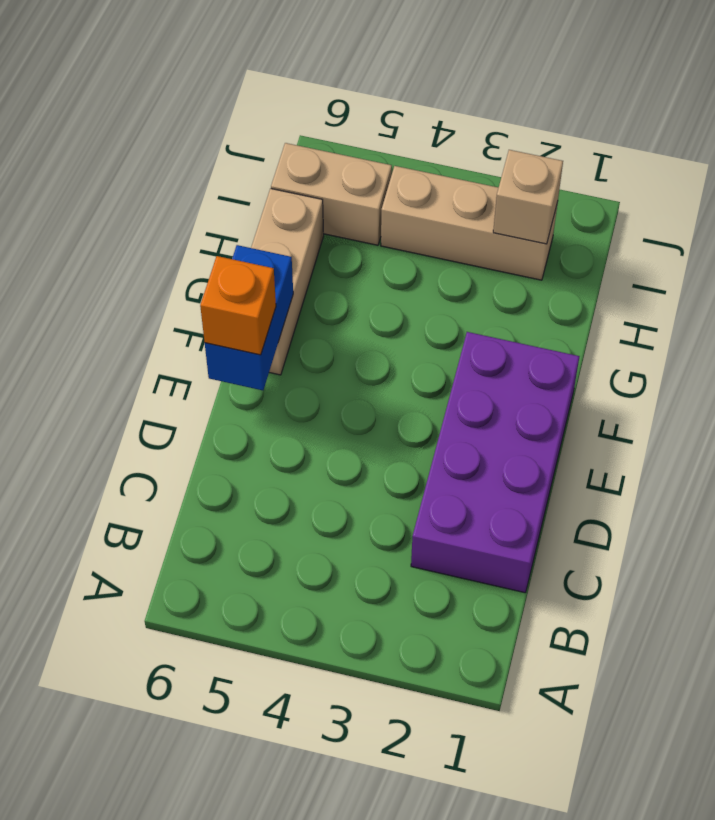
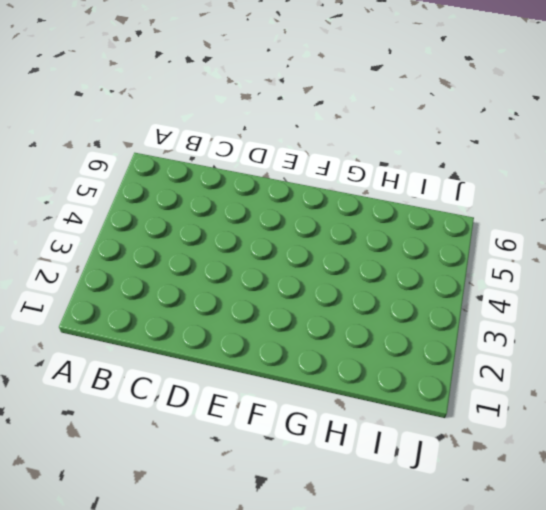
none -> purple 2x4 brick [411,332,580,593]
none -> tan 1x3 brick [251,189,324,375]

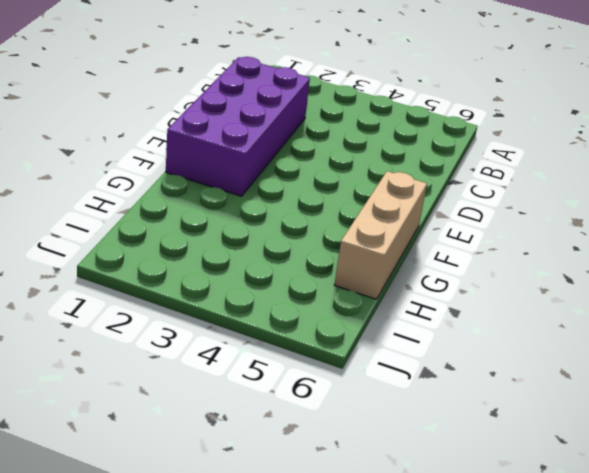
none -> tan 1x3 brick [381,166,558,280]
none -> tan 1x2 brick [271,143,392,245]

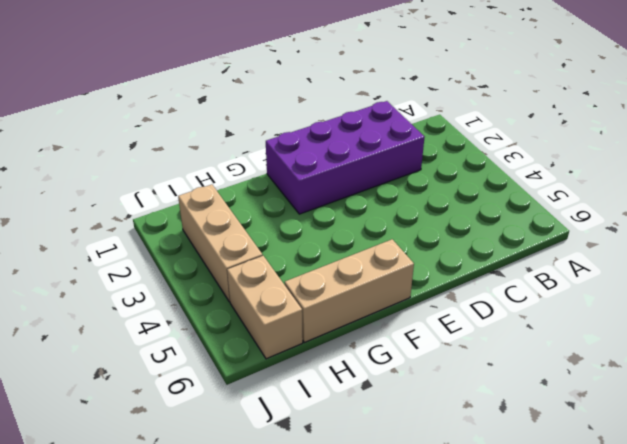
none -> blue 1x2 brick [205,245,293,390]
none -> tan 1x1 brick [493,150,563,244]

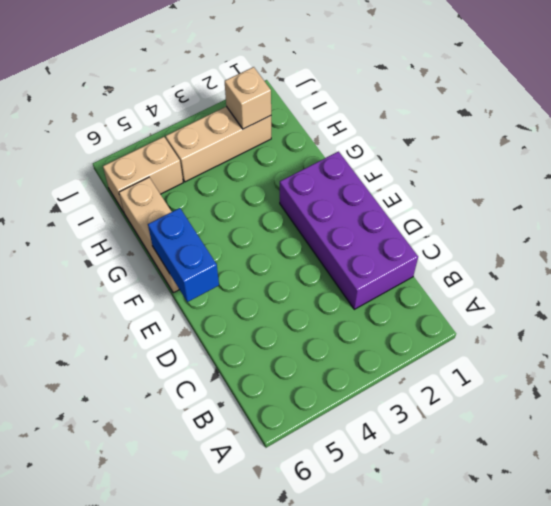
none -> orange 1x1 brick [200,256,276,355]

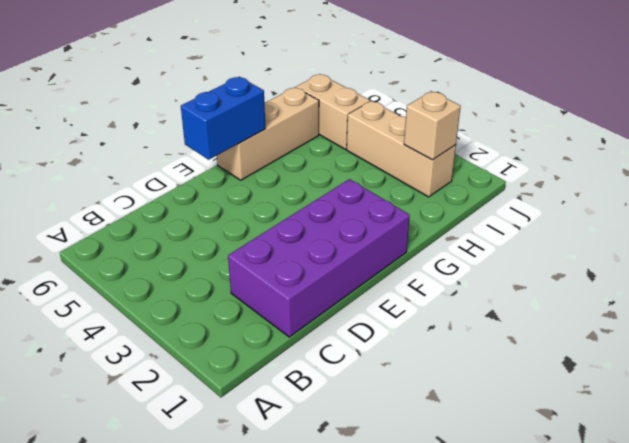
none -> orange 1x1 brick [200,256,276,355]

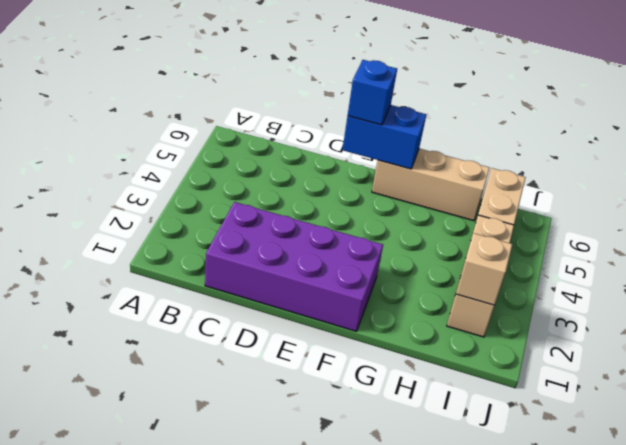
blue 1x1 brick [348,60,397,125] -> orange 1x1 brick [200,256,276,355]

